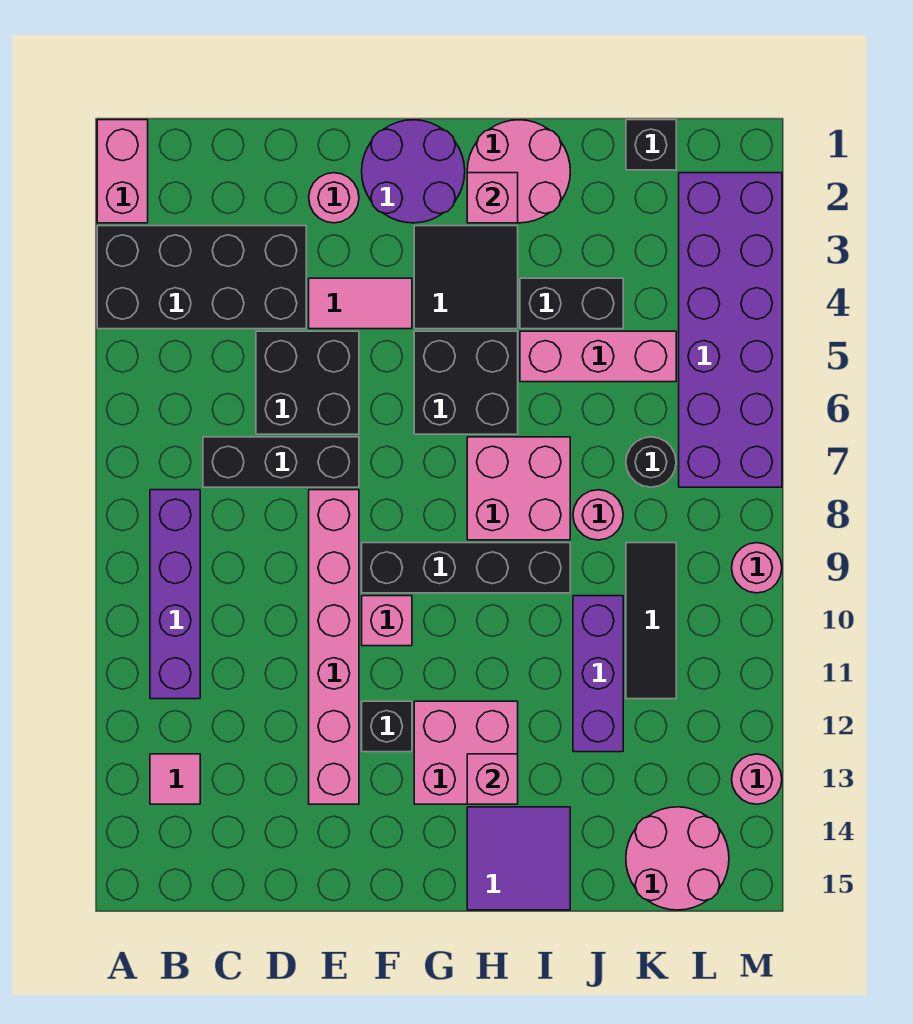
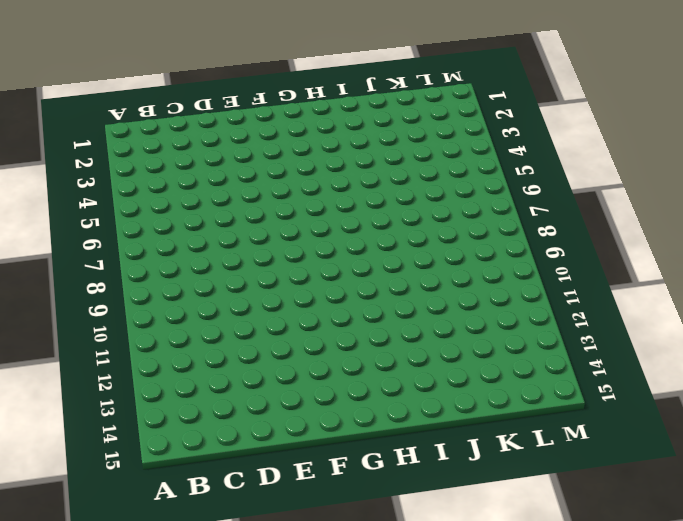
none -> pink 1x2 brick [97,120,148,223]
none -> black 2x4 brick [97,226,306,329]
none -> purple 1x4 brick [150,490,200,699]
none -> pink 1x1 tile [150,754,200,804]

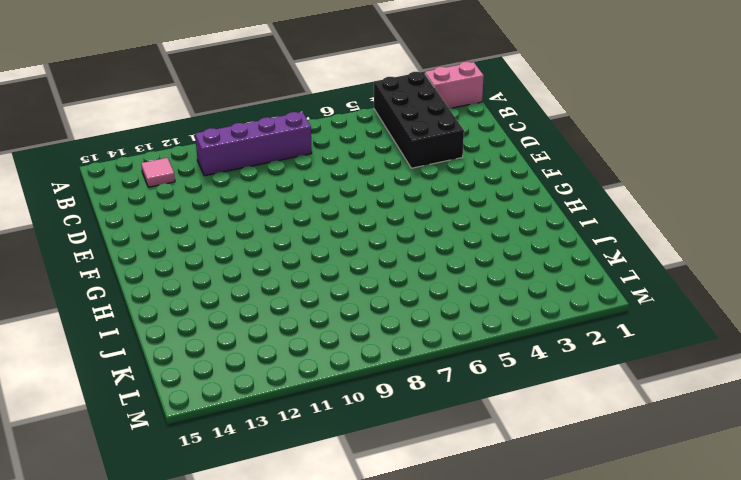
none -> black 1x3 brick [203,437,359,487]
none -> black 2x2 brick [256,331,359,434]
none -> pink 1x1 round brick [309,173,359,223]
none -> pink 1x2 tile [309,278,412,329]

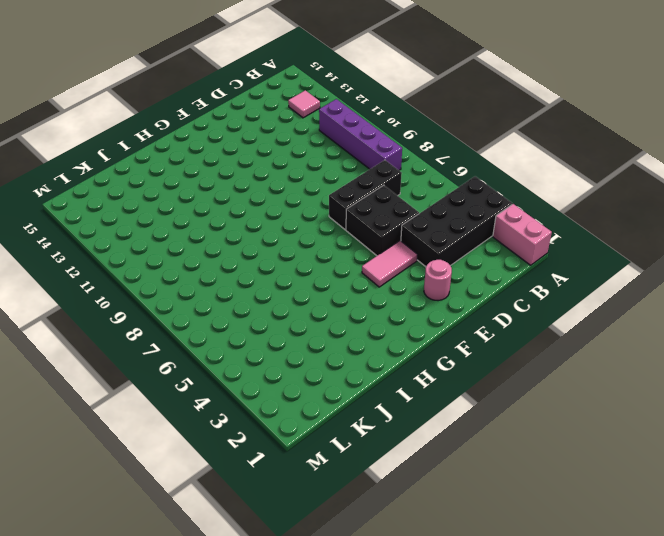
none -> pink 1x6 brick [309,490,359,804]
none -> purple 2x2 round brick [362,120,465,223]
none -> black 1x4 brick [362,543,570,593]
none -> pink 1x1 brick [362,596,412,646]

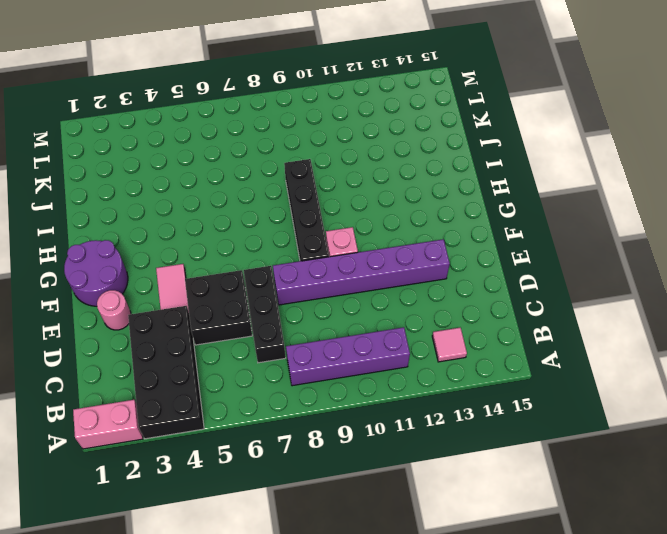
purple 1x6 brick [273,239,450,305] -> pink 1x6 brick [309,490,359,804]
none -> black 1x1 brick [362,701,412,752]
none -> black 2x2 tile [414,226,518,329]
none -> black 2x2 brick [414,331,518,434]
none -> pink 2x2 brick [414,701,518,804]

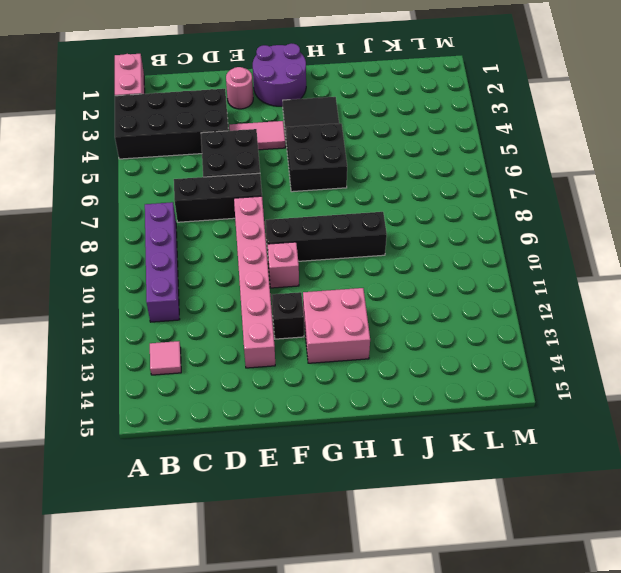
none -> pink 2x2 round brick [467,120,570,223]
none -> pink 2x2 brick [467,437,570,540]
none -> purple 2x2 tile [467,807,570,910]
none -> black 1x2 brick [520,278,623,329]

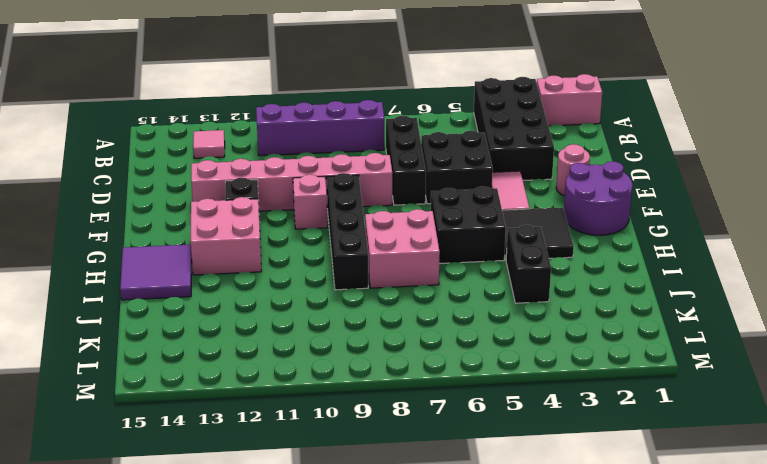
none -> pink 2x2 round brick [467,120,570,223]
none -> pink 1x3 brick [520,331,676,382]
none -> pink 1x1 round brick [573,490,623,540]
none -> purple 1x3 brick [573,596,623,752]

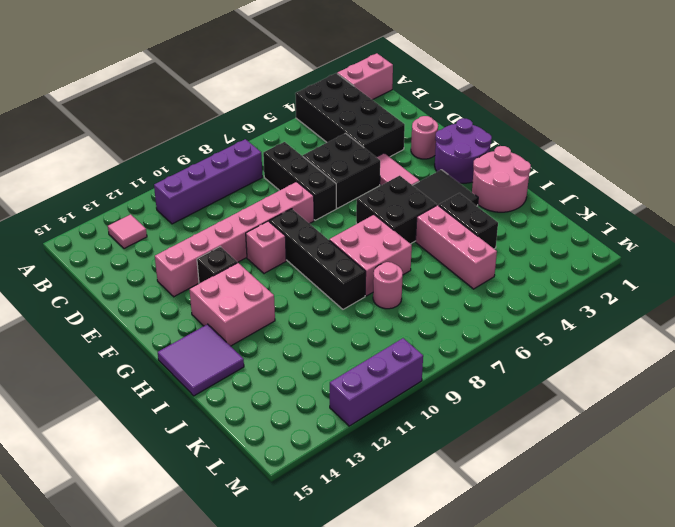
purple 1x3 brick [330,338,423,426] -> purple 1x3 brick moved to [573,596,623,752]
none -> black 1x1 brick [626,120,676,170]
none -> black 1x1 round brick [626,437,676,487]
none -> black 1x3 tile [626,543,676,699]
none -> pink 2x2 round brick [626,807,729,910]

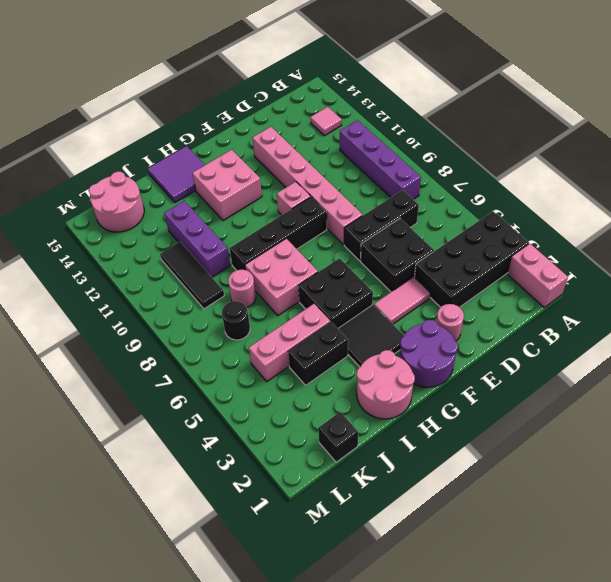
none -> black 1x1 brick [362,701,412,752]
none -> purple 2x6 brick [679,173,782,487]
none -> pink 1x1 round brick [732,543,782,593]
none -> pink 1x1 round brick [732,754,782,804]

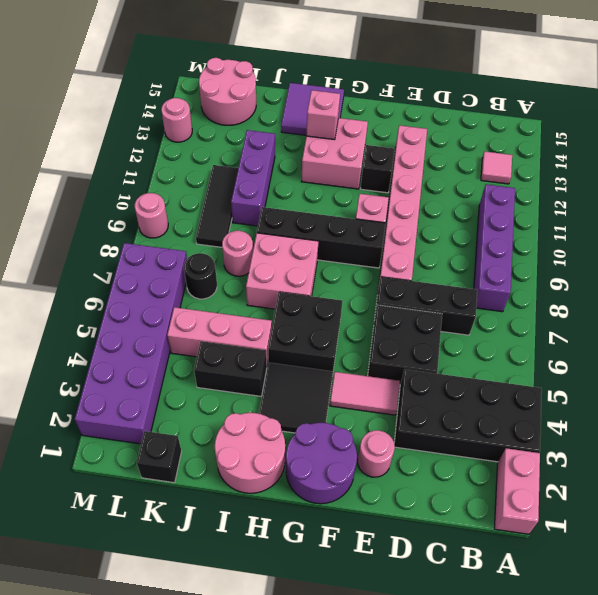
none -> pink 1x1 brick [467,173,518,223]

